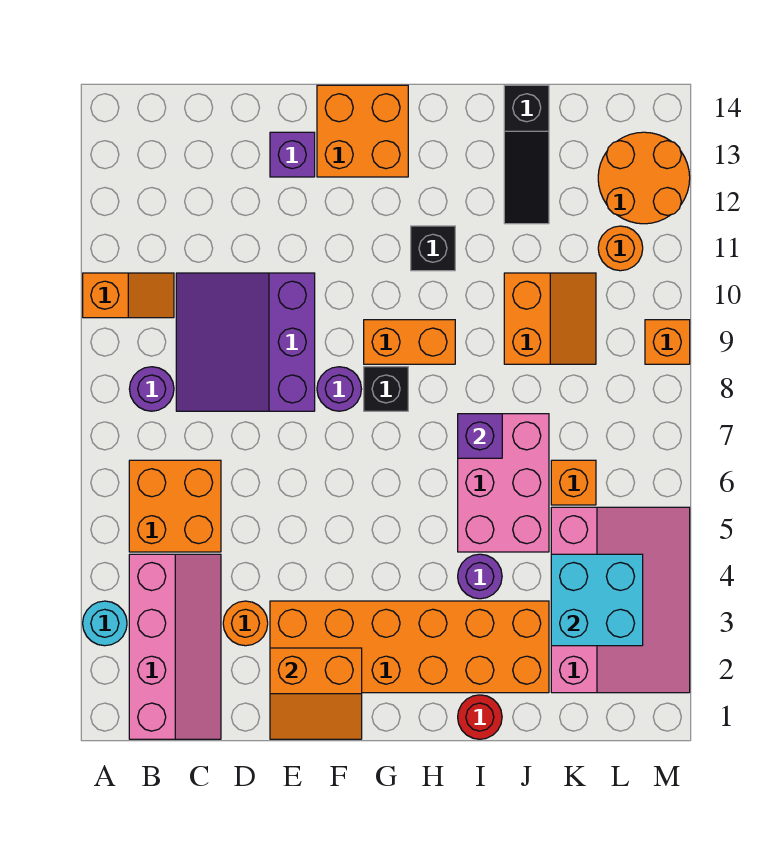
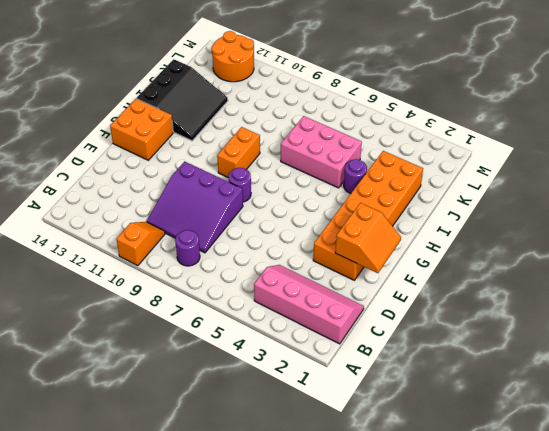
black 3x3 slope [137,59,228,141] -> black 1x3 slope [504,85,549,224]
none -> cyan 1x1 round brick [83,601,127,646]
none -> orange 2x2 brick [129,460,221,552]
none -> orange 1x1 round brick [223,601,268,646]

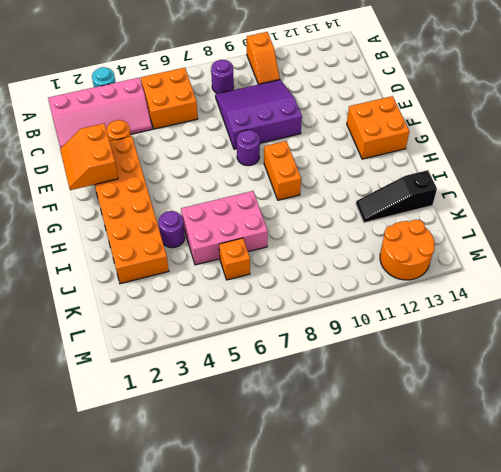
none -> purple 1x1 brick [270,132,315,177]
none -> black 1x1 brick [364,367,408,411]
none -> black 1x1 brick [411,226,455,271]

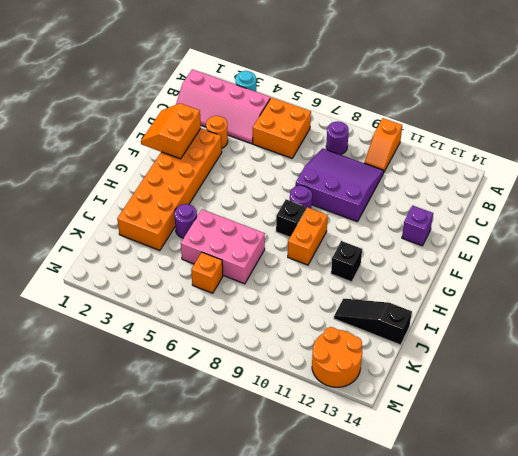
none -> orange 2x2 brick [317,85,408,177]
none -> red 1x1 round brick [458,695,502,739]
none -> orange 2x2 slope [504,273,596,364]

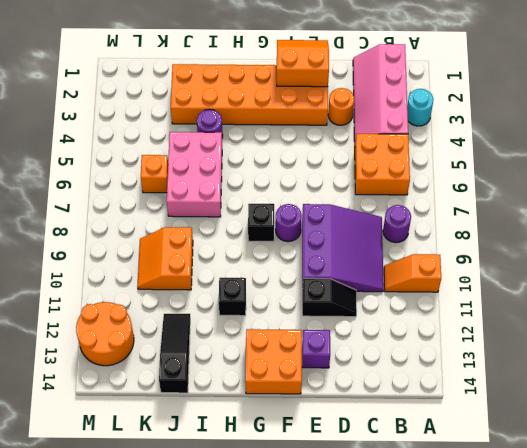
black 1x2 slope [302,278,357,317] -> none
none -> orange 1x2 brick [364,320,455,364]
none -> red 1x1 round brick [458,695,502,739]
none -> pink 3x4 slope [551,507,690,693]

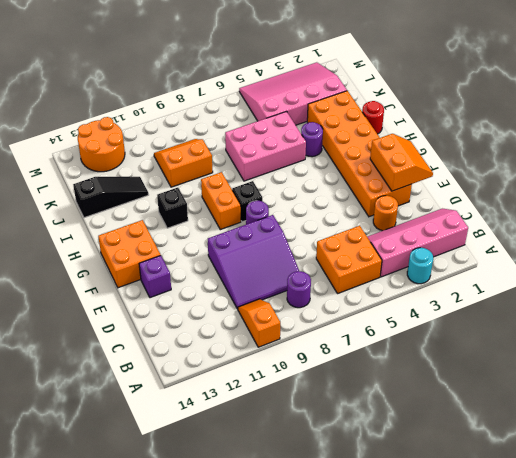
none -> orange 1x1 brick [551,460,596,505]
none -> orange 1x1 round brick [598,226,643,271]
none -> orange 1x1 brick [645,320,690,364]

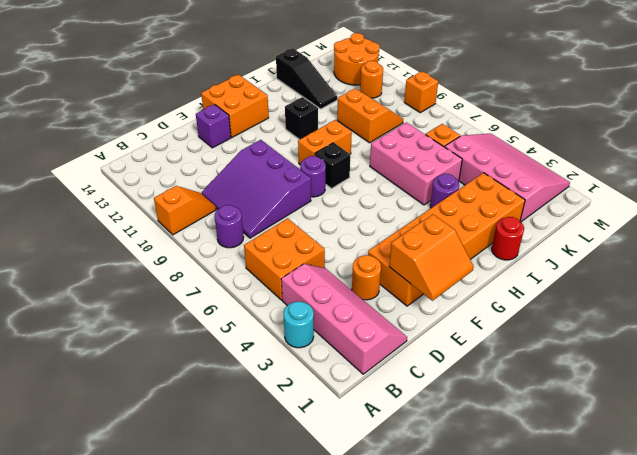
none -> purple 1x1 brick [458,414,502,458]
none -> cyan 2x2 brick [551,554,643,646]

